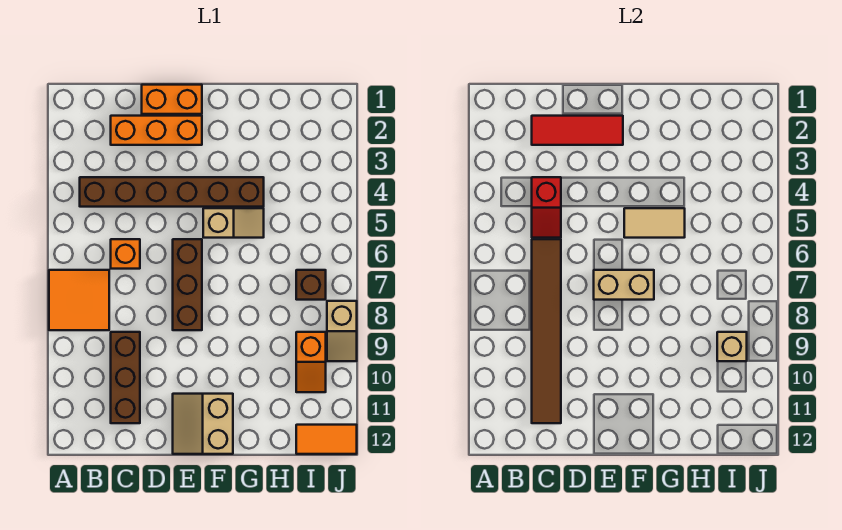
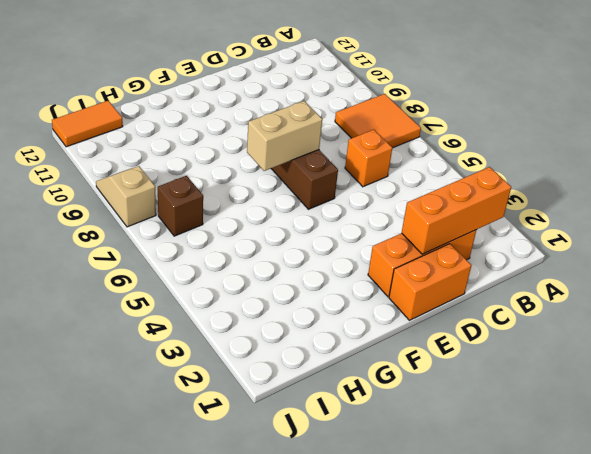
orange 1x3 brick [402,167,511,254] -> red 1x3 tile [532,116,623,145]
none -> brown 1x6 brick [80,177,264,207]
none -> brown 1x3 brick [111,332,140,423]
none -> tan 2x2 slope [173,394,233,454]

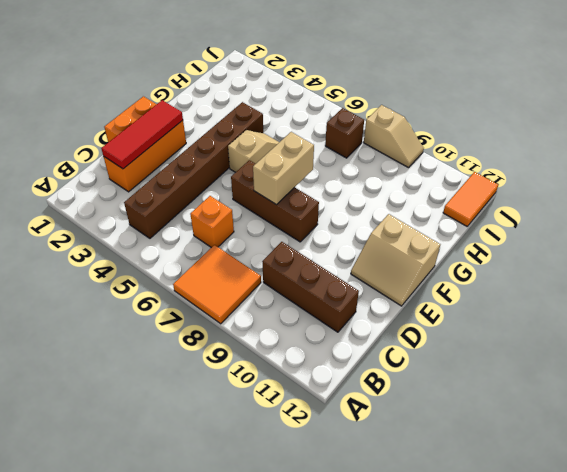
none -> orange 1x2 slope [296,332,326,392]
none -> red 1x2 slope [532,177,561,238]
none -> brown 1x6 tile [532,239,561,423]

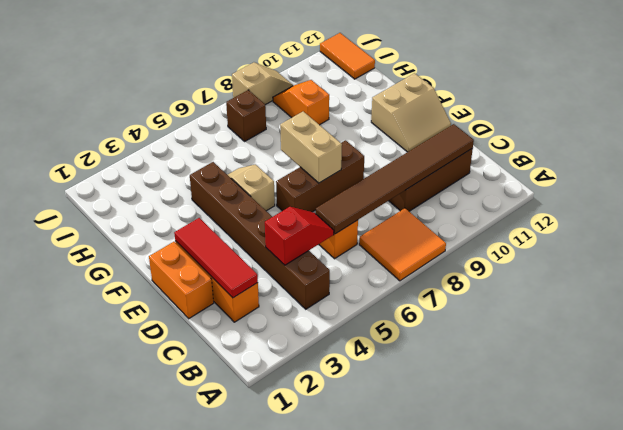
orange 1x2 slope [273,80,329,125] -> orange 1x2 slope turned to [296,332,326,392]
none -> tan 1x2 tile [624,208,685,238]
none -> tan 1x1 brick [717,332,747,361]

